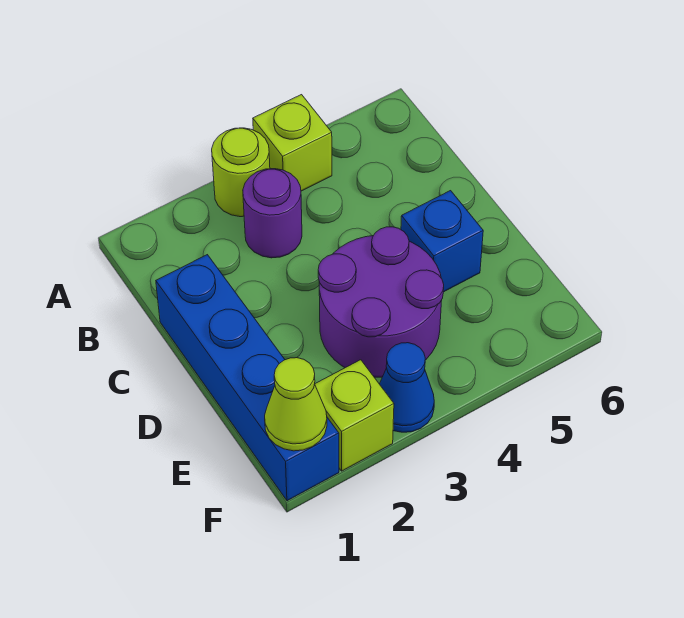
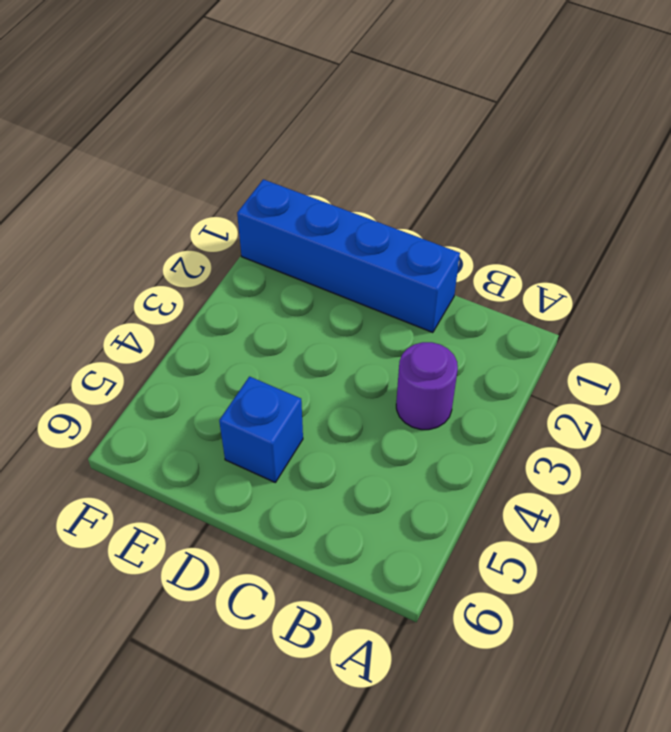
none -> lime 1x1 round brick [212,128,270,217]
none -> lime 1x1 brick [253,95,332,191]

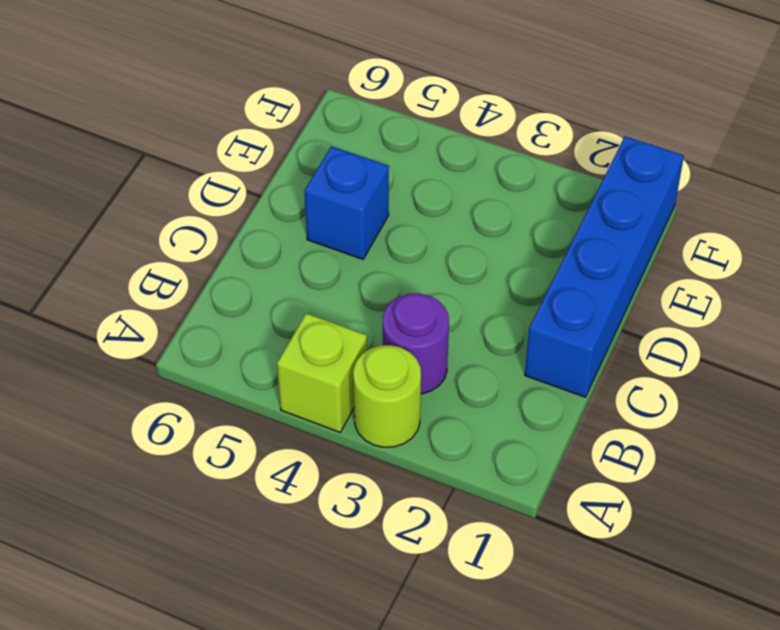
none -> purple 2x2 round brick [318,227,444,377]
none -> lime 1x1 brick [315,360,394,471]

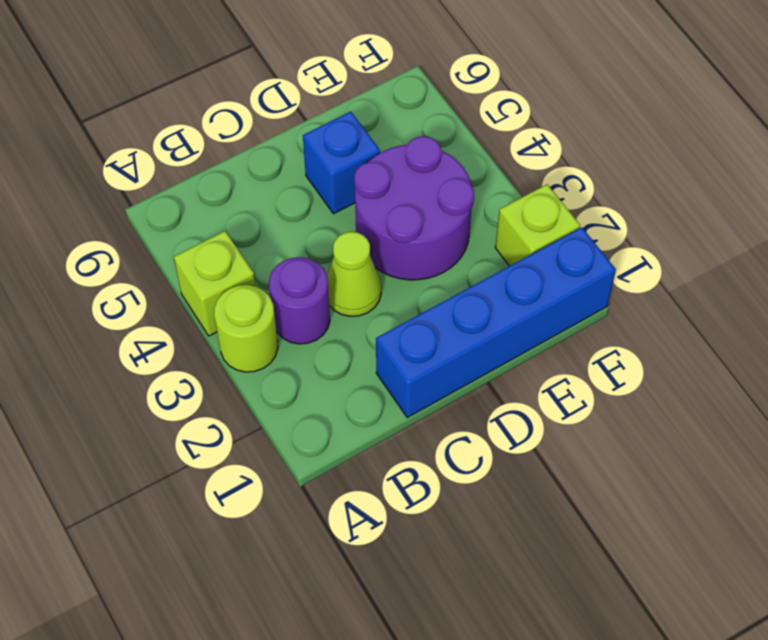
lime 1x1 cone [327,232,381,316] -> lime 1x1 cone moved to [265,358,327,451]
none -> blue 1x1 cone [380,343,434,432]

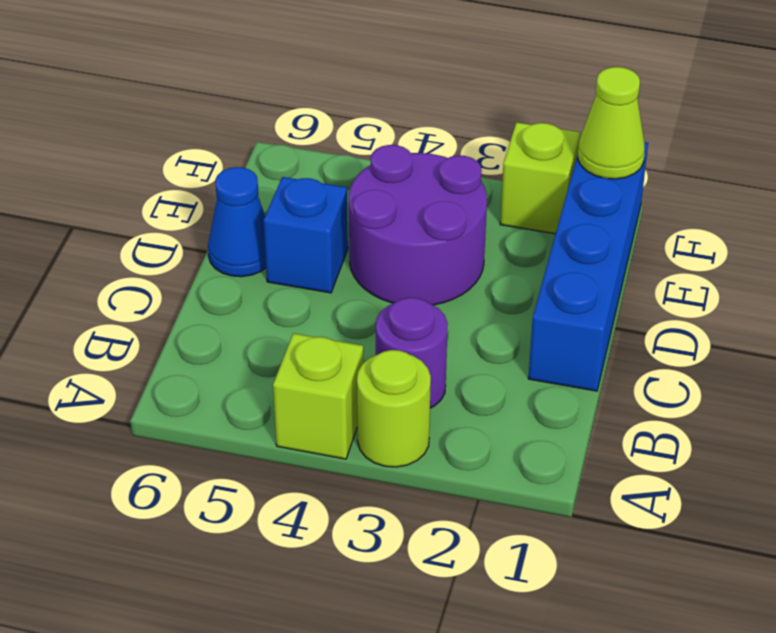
blue 1x1 cone [208,167,266,277] -> blue 1x1 cone moved to [380,343,434,432]

